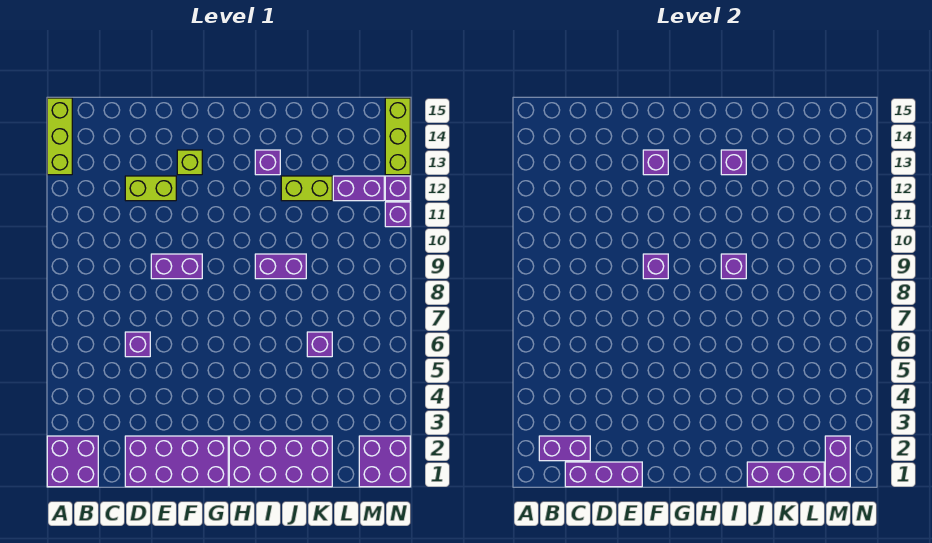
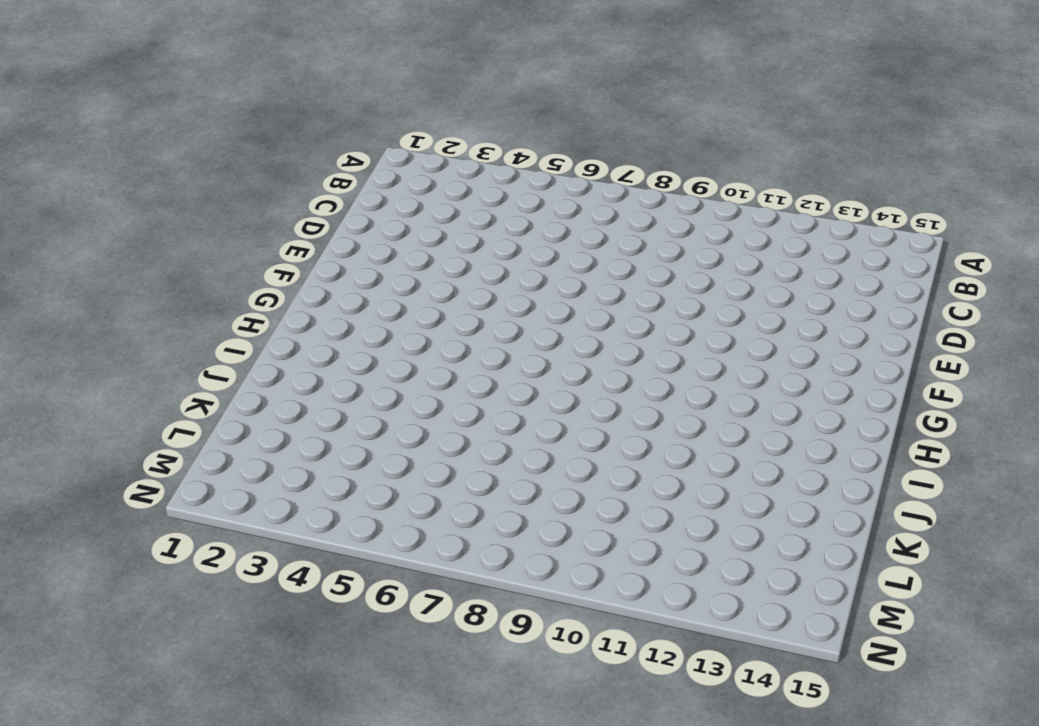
none -> purple 2x2 brick [47,436,98,487]
none -> lime 1x3 brick [47,98,72,175]
none -> purple 2x4 brick [125,436,228,487]

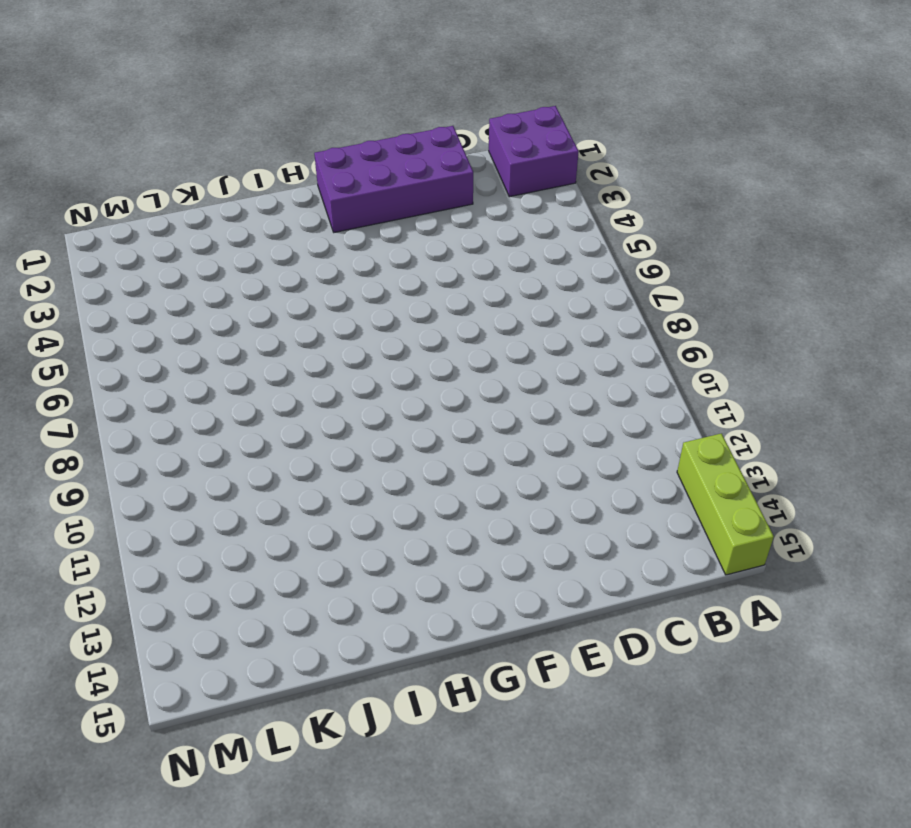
none -> purple 1x1 brick [125,332,150,357]
none -> lime 1x2 brick [125,176,176,201]
none -> purple 1x2 brick [151,254,202,279]

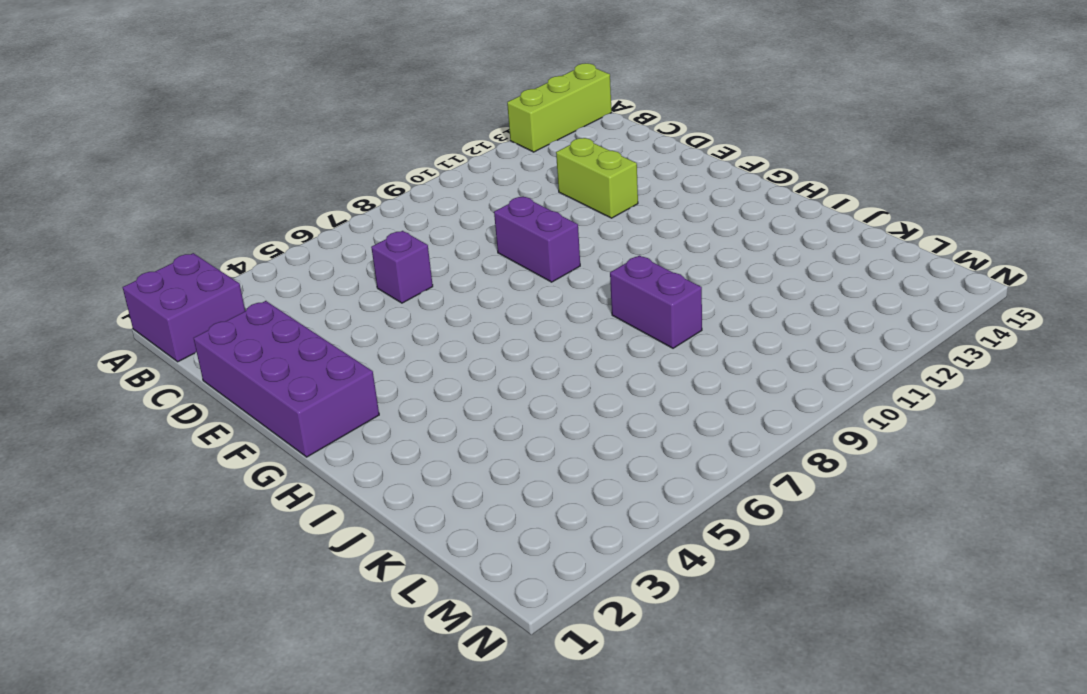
none -> lime 1x1 brick [177,150,202,175]
none -> purple 2x4 brick [229,436,332,487]
none -> purple 1x1 brick [255,150,280,175]

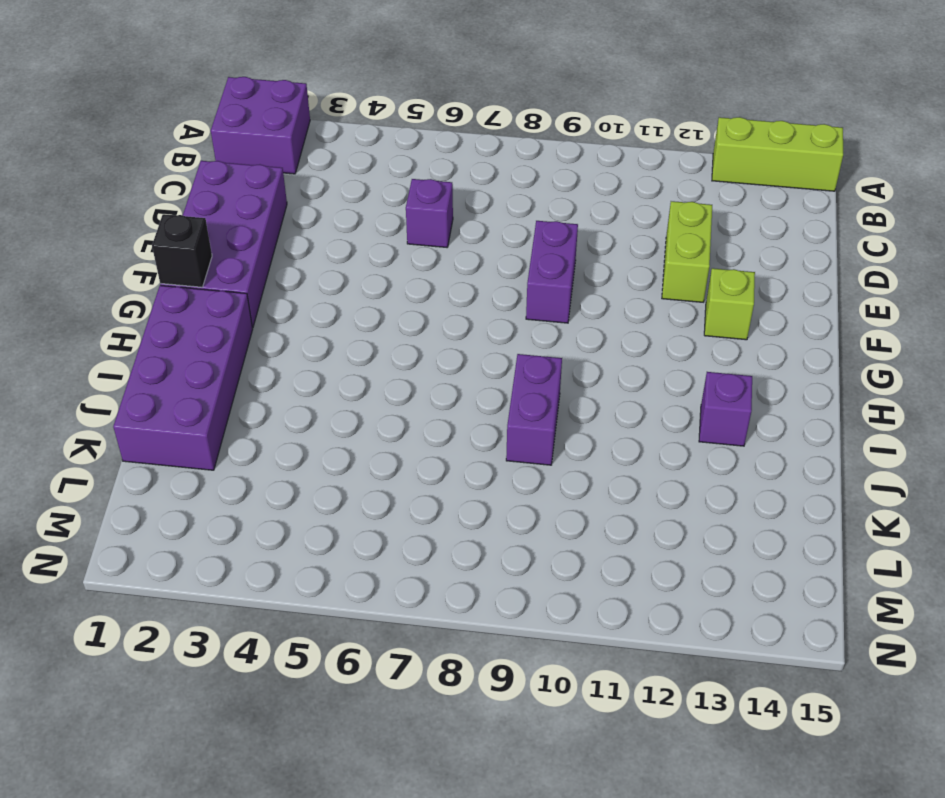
black 1x1 brick [152,214,212,287] -> none
none -> lime 1x2 brick [281,176,332,201]
none -> purple 1x1 brick [307,332,332,357]
none -> purple 1x2 brick [333,176,384,201]

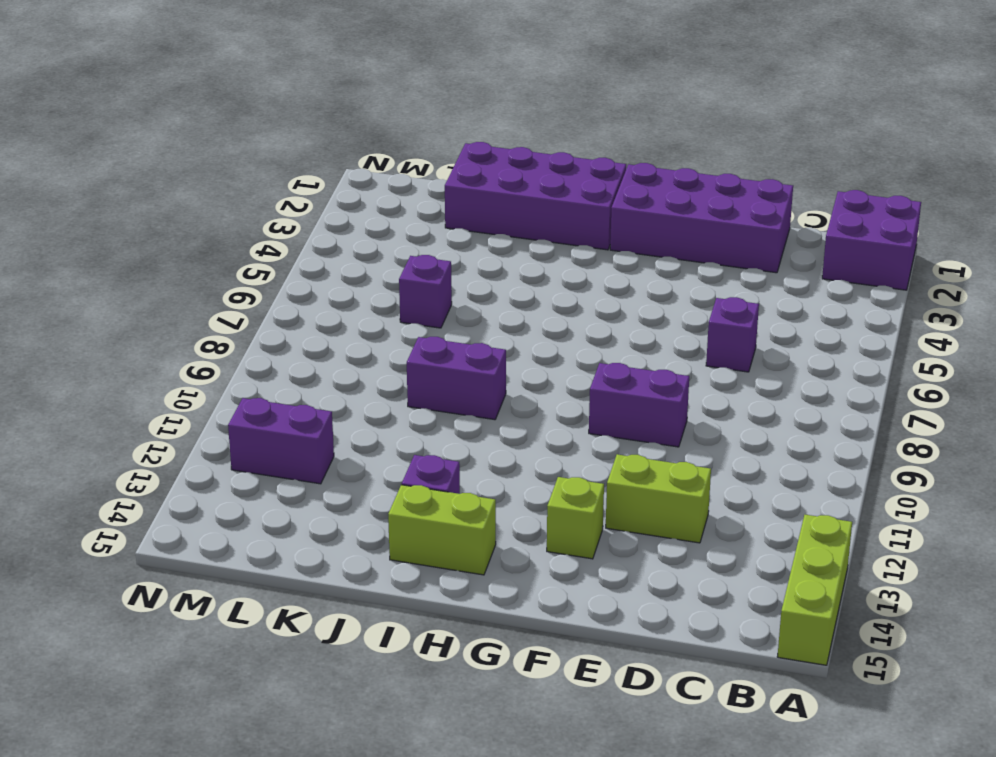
lime 1x2 brick [388,485,496,575] -> lime 1x2 brick moved to [281,176,332,201]
none -> purple 2x2 brick [359,436,410,487]
none -> purple 1x1 brick [385,202,410,227]
none -> purple 1x1 brick [385,176,410,201]

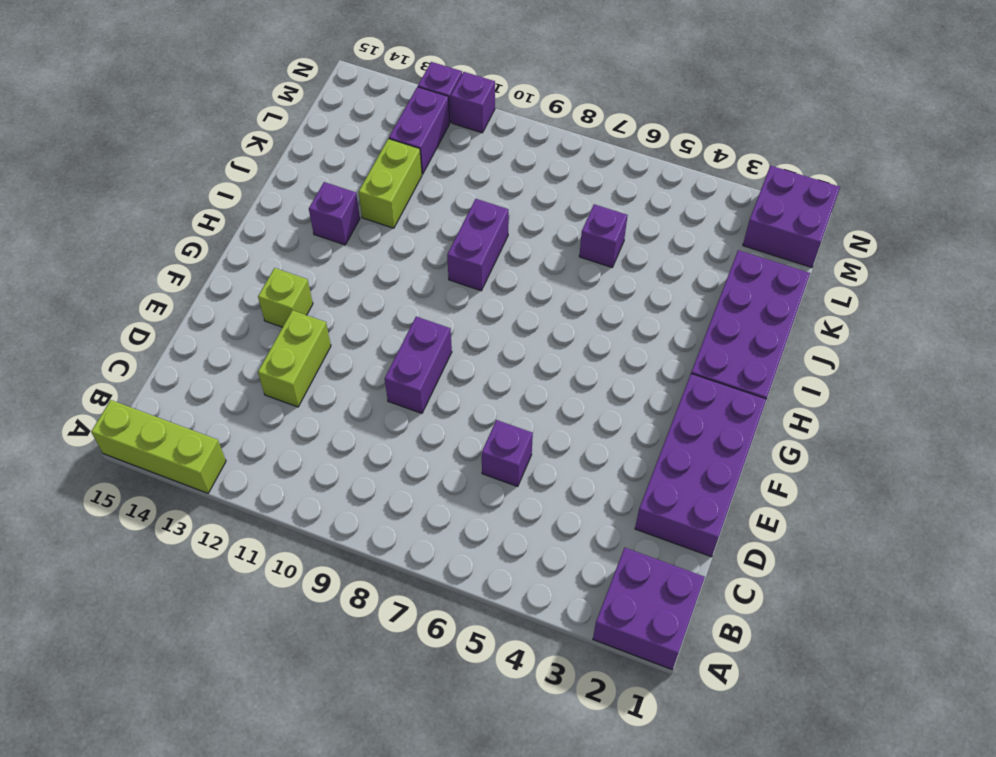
none -> lime 1x3 brick [385,98,410,175]
none -> purple 1x2 brick [539,436,590,461]
none -> purple 1x3 brick [565,462,642,487]

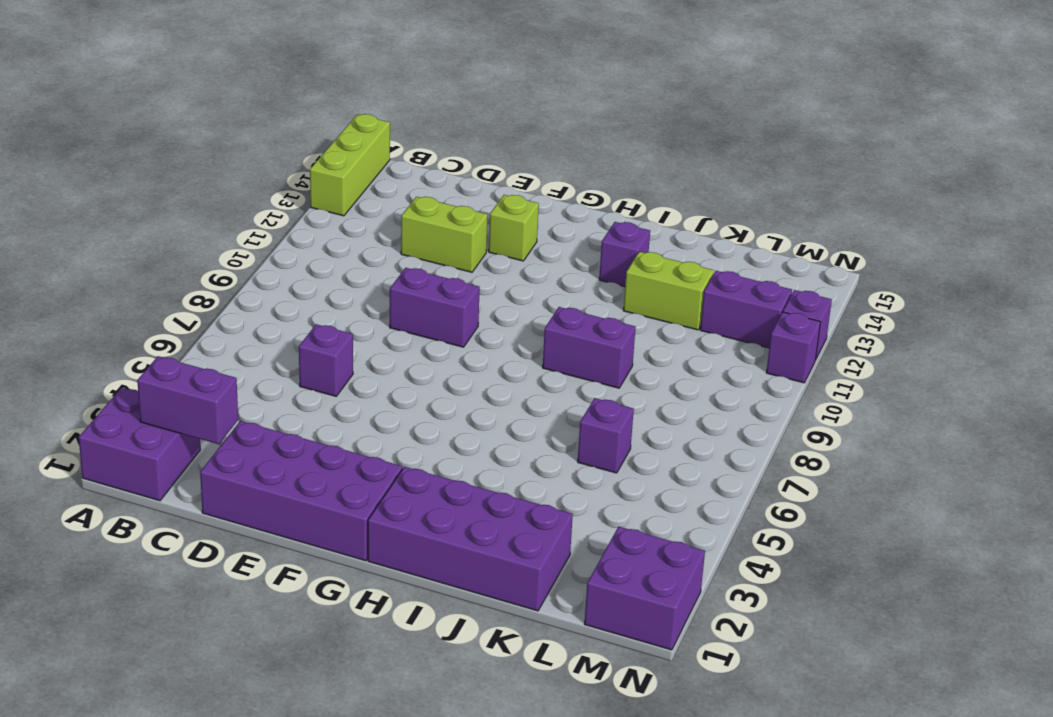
none -> lime 1x3 brick [385,98,410,175]
none -> purple 1x3 brick [565,462,642,487]
none -> purple 1x1 brick [643,254,668,279]

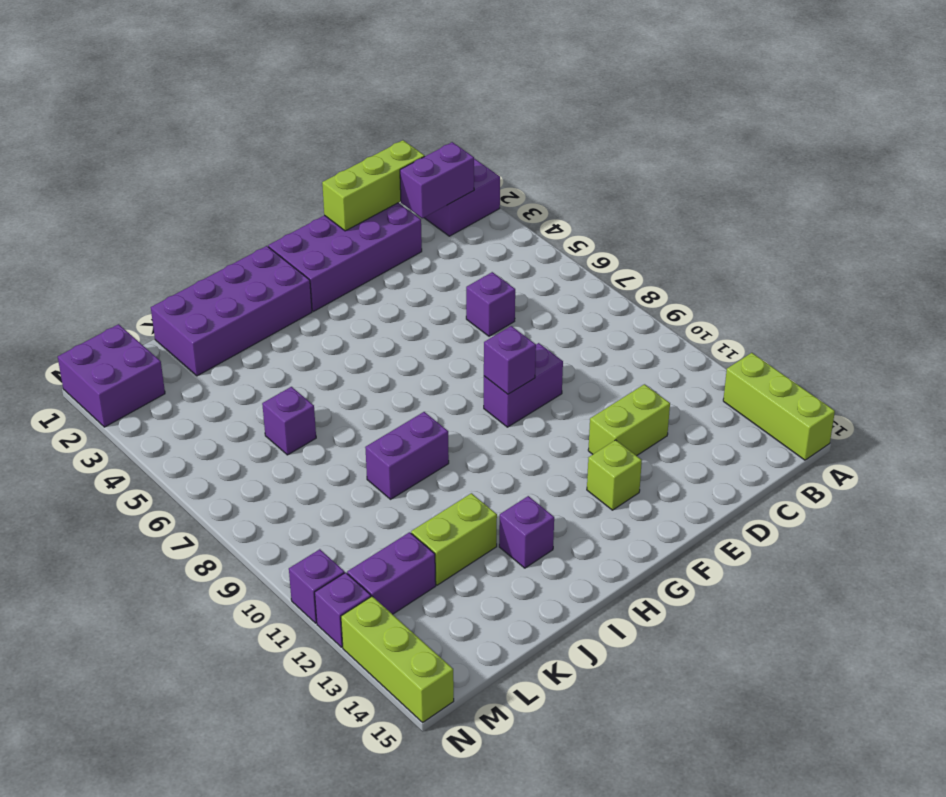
lime 1x3 brick [322,140,425,231] -> purple 1x3 brick [565,462,642,487]
none -> purple 1x1 brick [643,150,668,175]
none -> purple 1x1 brick [721,254,746,279]
none -> purple 1x1 brick [721,150,746,175]

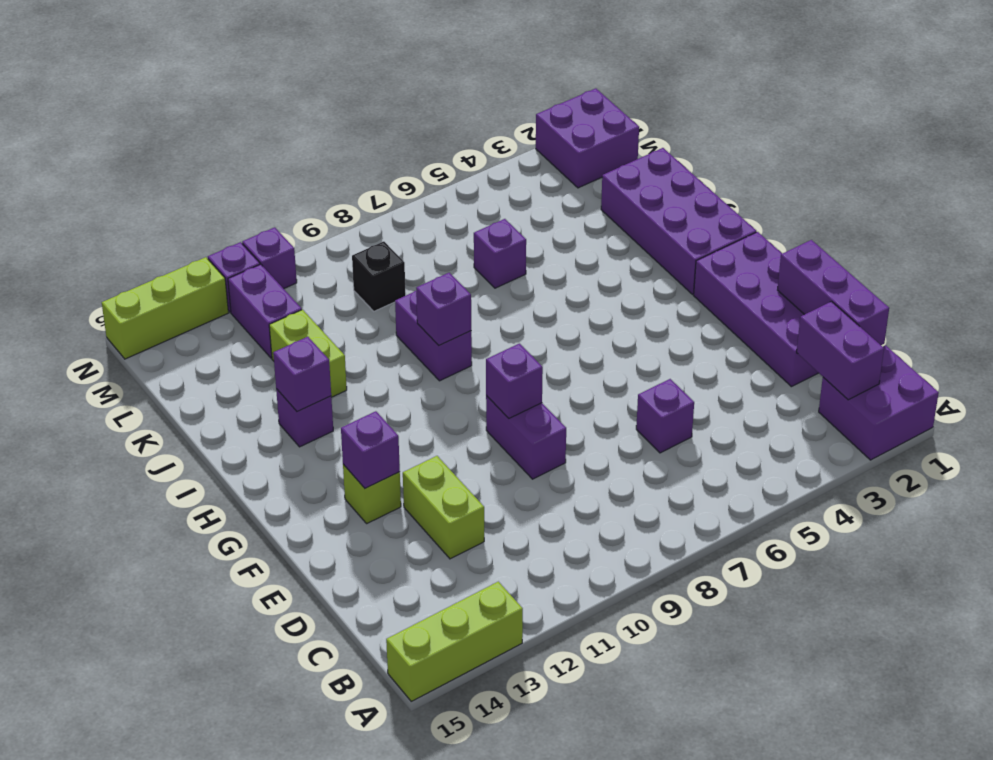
black 1x1 brick [352,241,406,311] -> none
none -> purple 1x3 brick [747,462,824,487]
none -> purple 1x2 brick [825,436,850,487]

